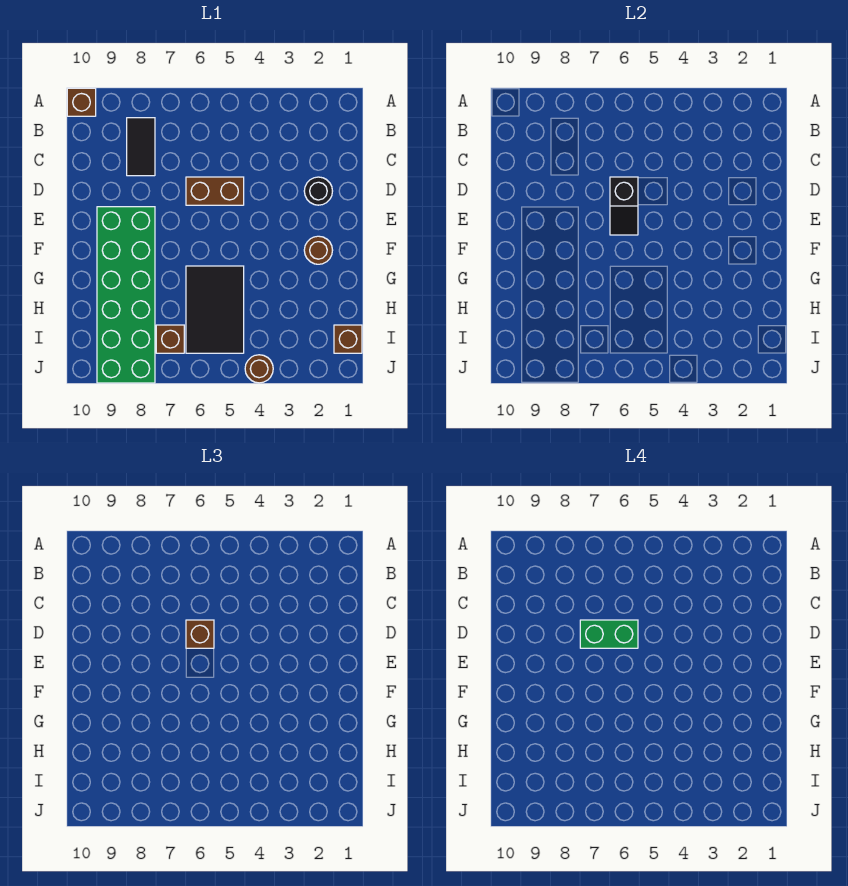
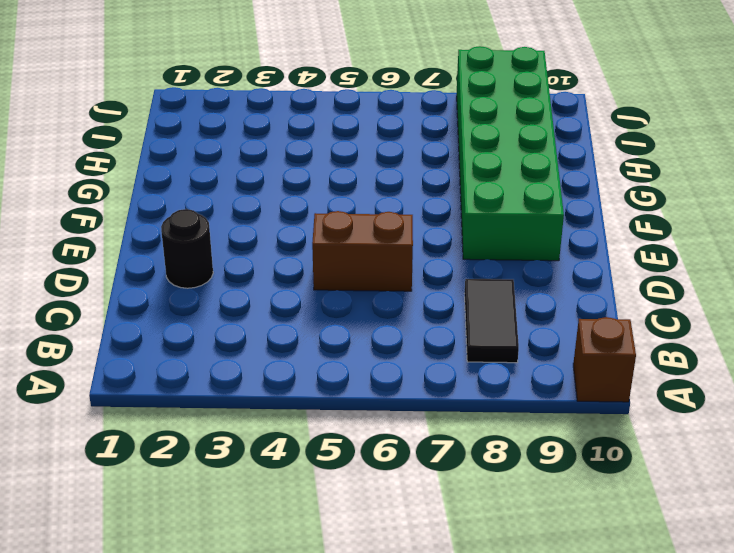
none -> brown 1x1 round brick [304,236,333,264]
none -> black 2x3 tile [186,266,244,353]
none -> brown 1x1 brick [334,325,362,353]

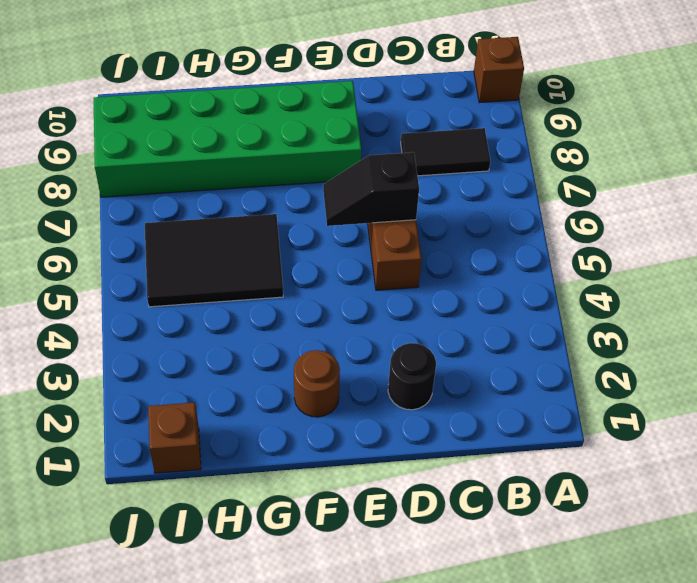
none -> brown 1x1 brick [156,325,184,353]
none -> brown 1x1 round brick [245,355,273,383]
none -> brown 1x1 brick [186,620,214,648]

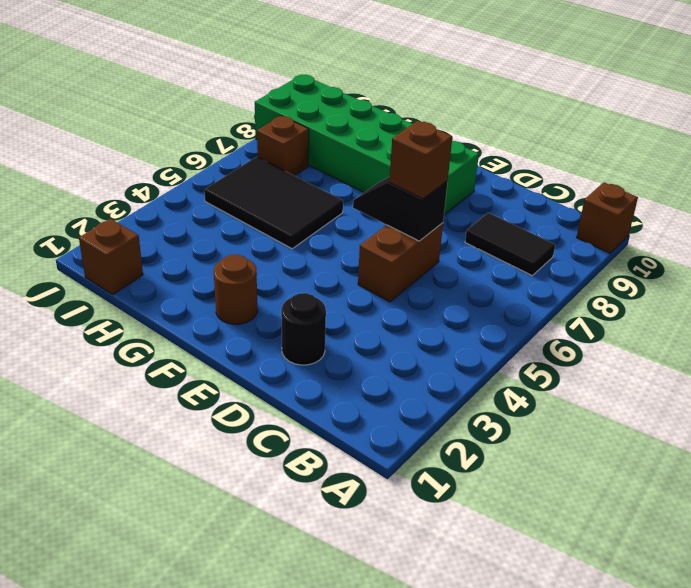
none -> brown 1x1 round brick [245,355,273,383]
none -> green 1x2 brick [580,620,638,648]

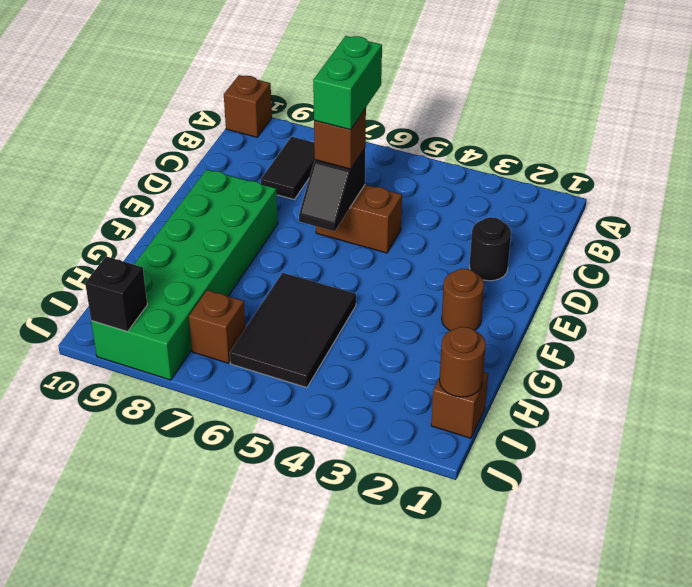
green 1x2 brick [313,36,382,130] -> green 1x2 brick turned to [580,620,638,648]
brown 1x1 round brick [439,327,486,397] -> brown 1x1 round brick moved to [245,355,273,383]
black 1x1 brick [85,256,147,332] -> none

